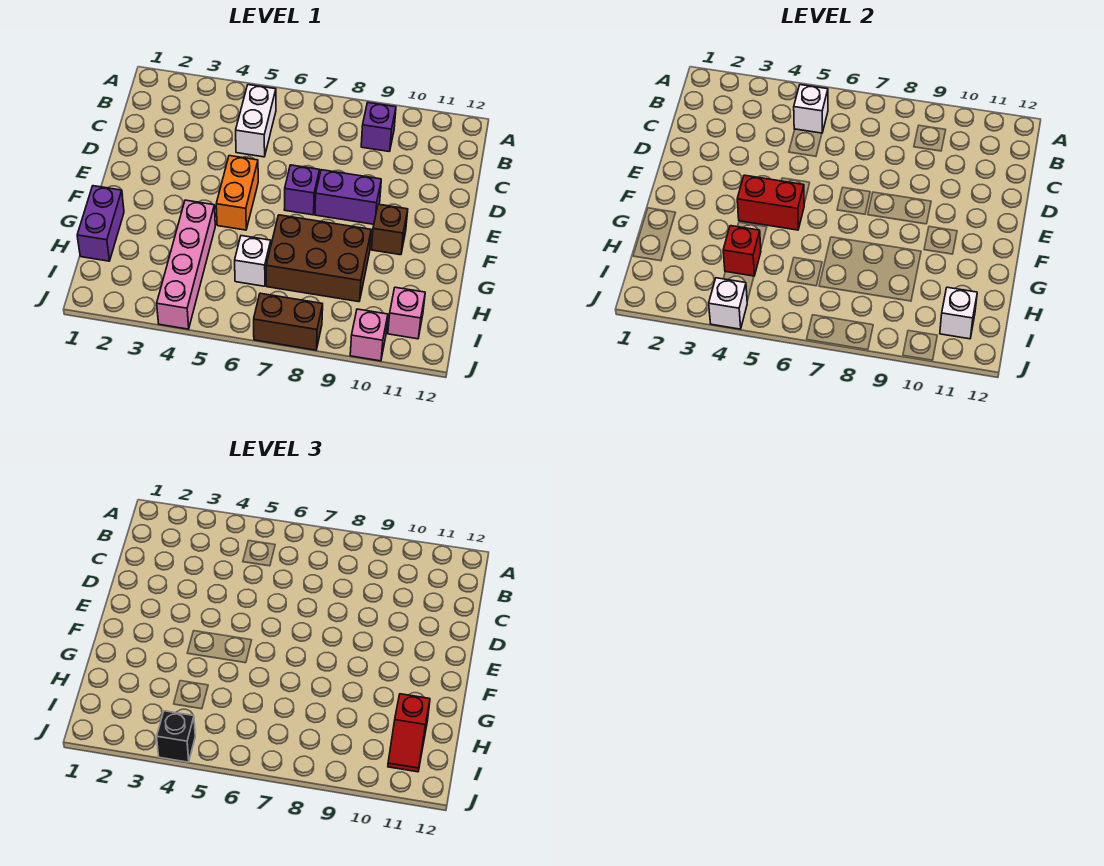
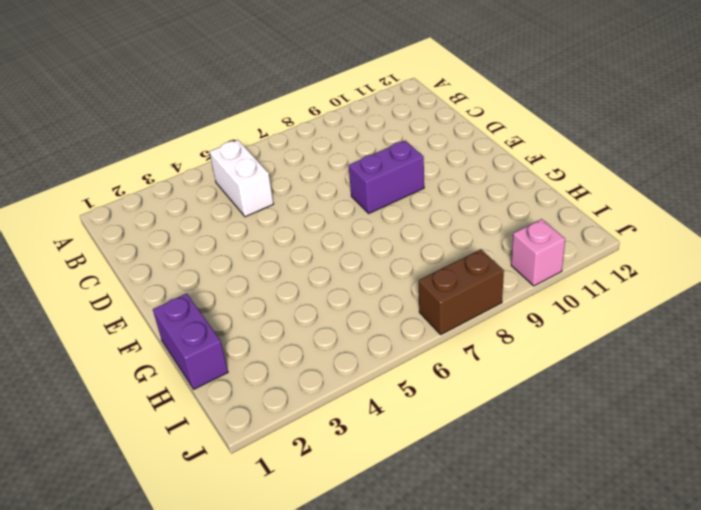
none -> purple 1x1 brick [361,103,396,152]
none -> orange 1x2 brick [216,156,258,230]
none -> purple 1x1 brick [284,165,320,215]

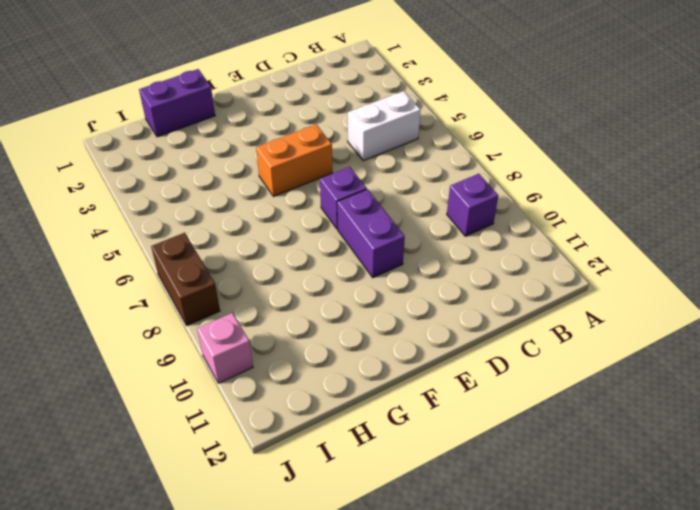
none -> brown 1x1 brick [372,204,408,255]
none -> pink 1x4 brick [157,200,215,329]
none -> brown 2x3 brick [266,215,371,302]

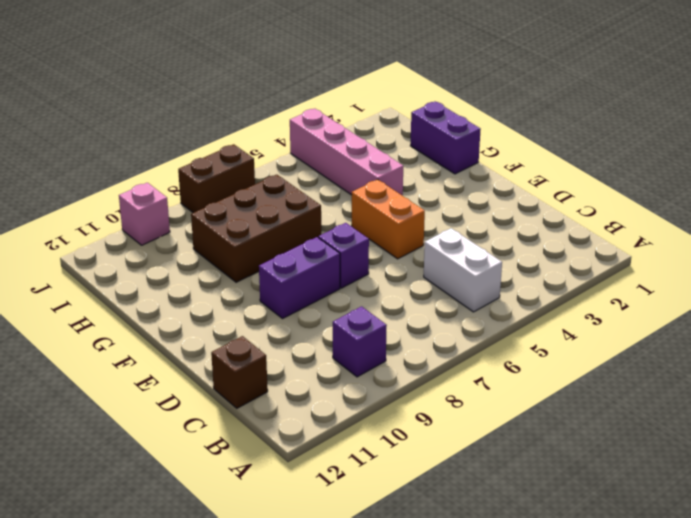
brown 1x1 brick [211,336,268,408] -> brown 1x1 brick moved to [372,204,408,255]
none -> white 1x1 brick [235,236,271,286]
none -> pink 1x1 brick [388,287,425,339]
none -> white 1x1 brick [794,85,828,133]

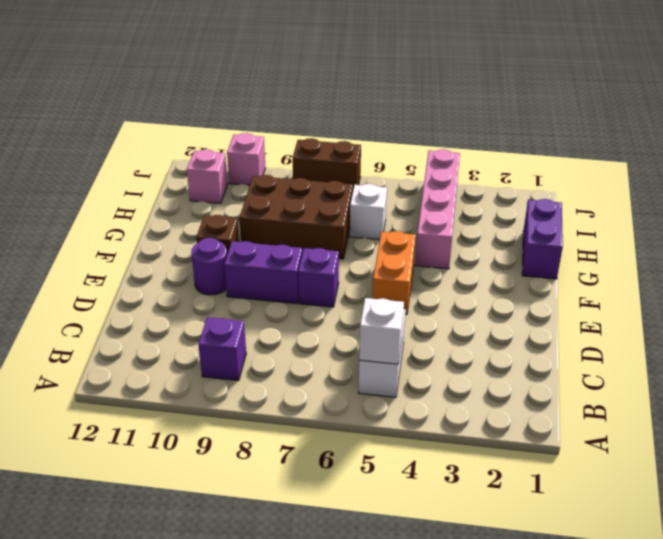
purple 1x1 round brick [191,238,227,295] -> none
none -> red 1x2 brick [737,175,804,230]
none -> red 1x1 brick [723,226,761,276]
none -> white 1x1 brick [940,287,977,339]

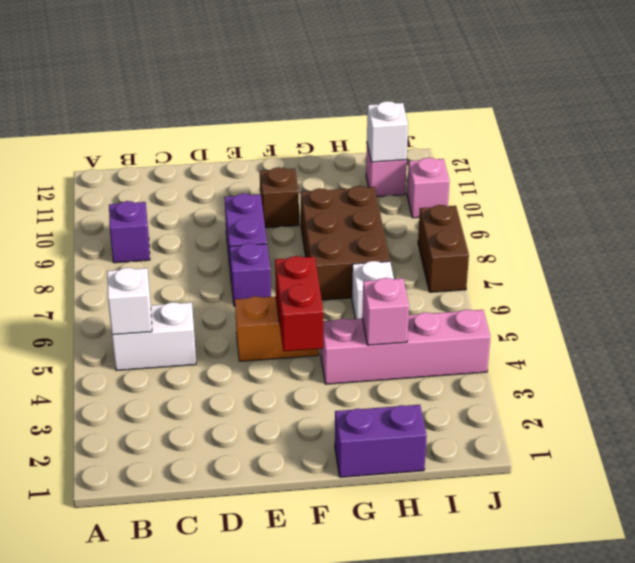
pink 1x1 brick [362,278,409,345] -> red 1x1 brick [723,226,761,276]
none -> white 1x1 brick [709,278,747,329]
none -> red 1x2 slope [388,694,430,772]
none -> black 1x1 brick [157,711,195,762]

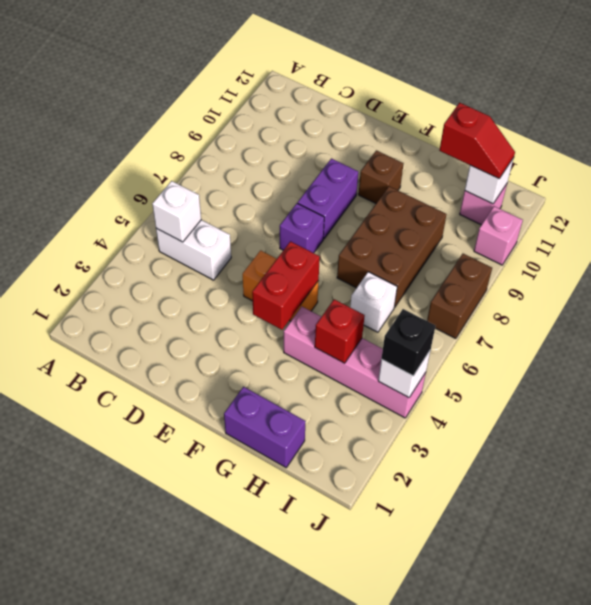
none -> purple 1x1 brick [361,103,396,152]

